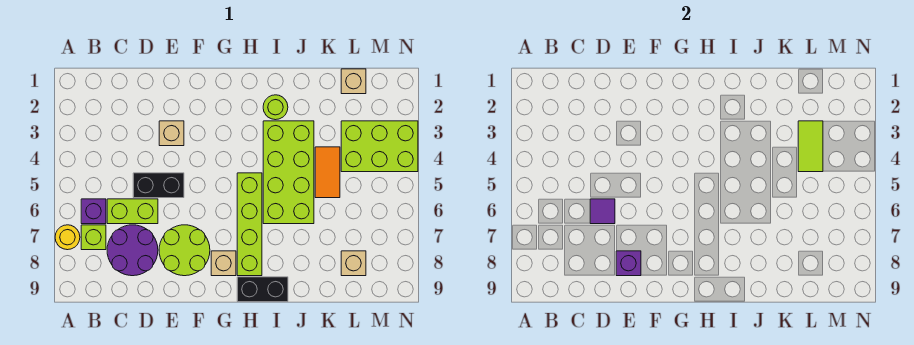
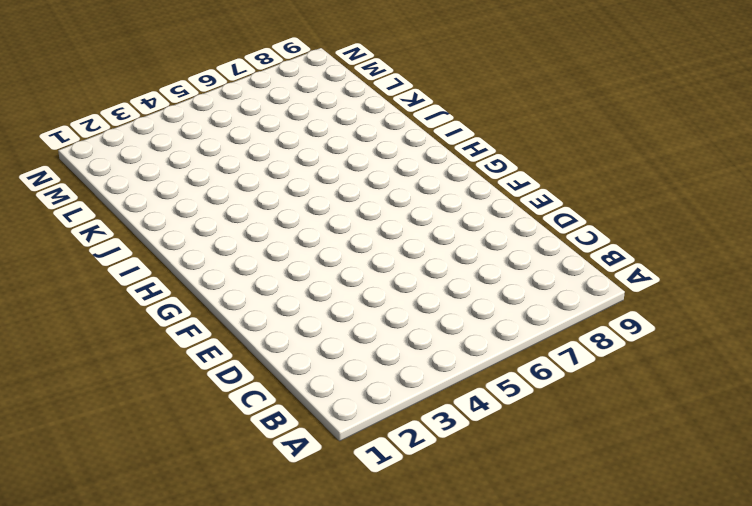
none -> yellow 1x1 round brick [55,225,80,250]
none -> purple 1x1 brick [81,199,106,224]
none -> lime 1x1 brick [81,225,106,250]

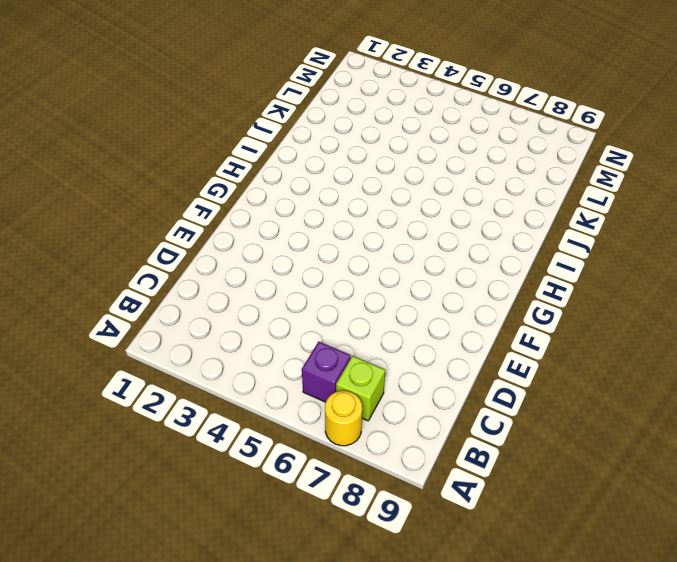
none -> lime 1x2 brick [107,199,158,224]
none -> purple 2x2 round brick [107,225,158,276]
none -> black 1x2 brick [133,173,184,198]

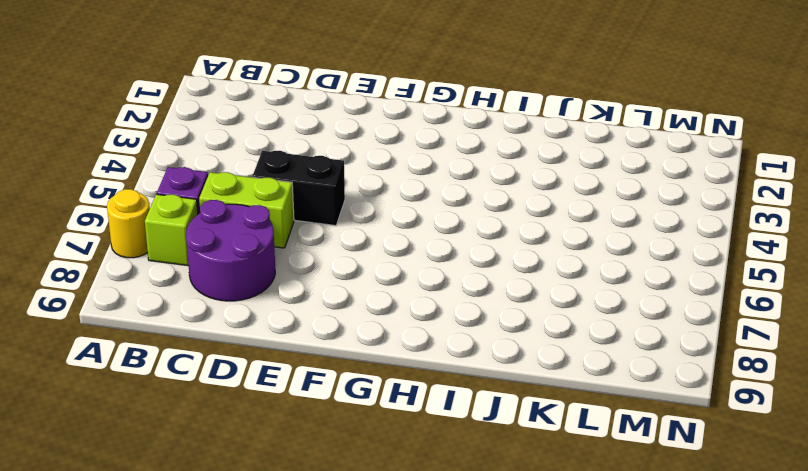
none -> tan 1x1 brick [159,121,184,146]
none -> lime 2x2 round brick [159,225,210,276]
none -> tan 1x1 brick [211,251,236,276]

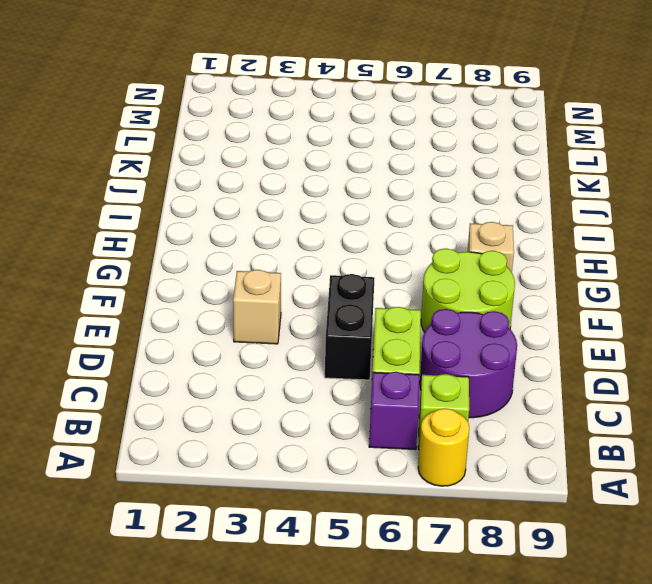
none -> lime 1x4 brick [237,173,262,276]
none -> black 1x2 brick [237,277,288,302]
none -> lime 1x1 round brick [263,95,288,120]

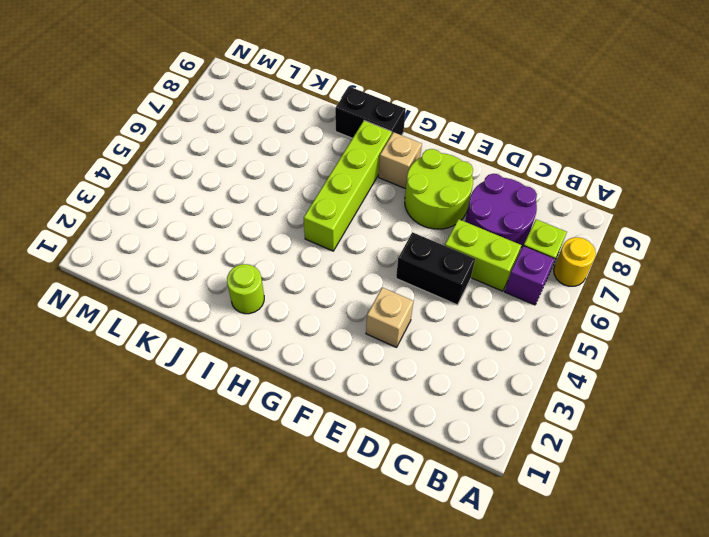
none -> lime 2x4 brick [263,121,314,224]
none -> orange 1x2 tile [315,147,340,198]
none -> tan 1x1 brick [341,69,366,94]

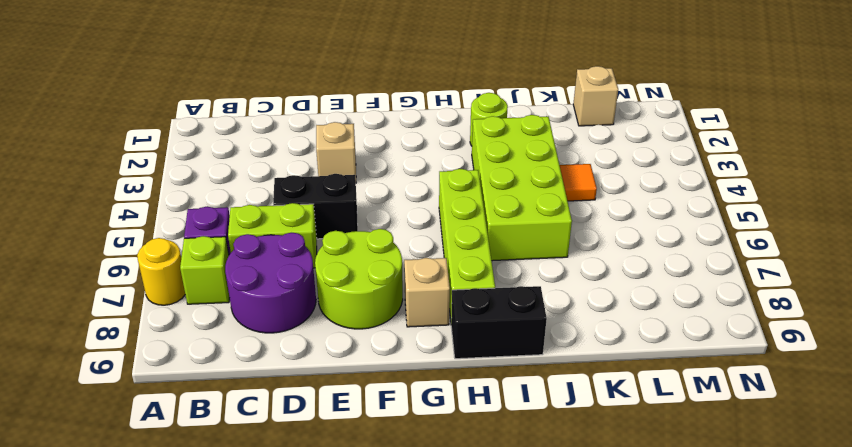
orange 1x1 tile [560,164,597,201] -> orange 1x2 tile [315,147,340,198]
none -> lime 2x3 brick [341,121,418,172]
none -> tan 1x1 brick [341,251,366,276]
none -> purple 1x1 tile [590,199,615,224]

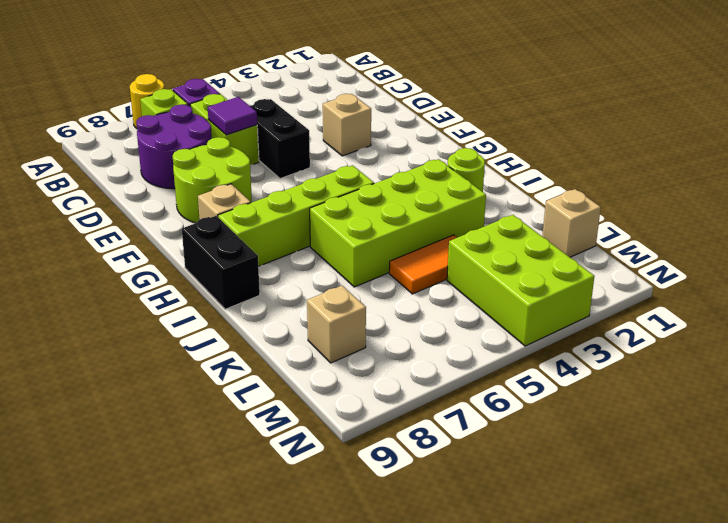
none -> purple 1x1 brick [616,251,641,276]
none -> lime 1x2 tile [798,121,823,172]

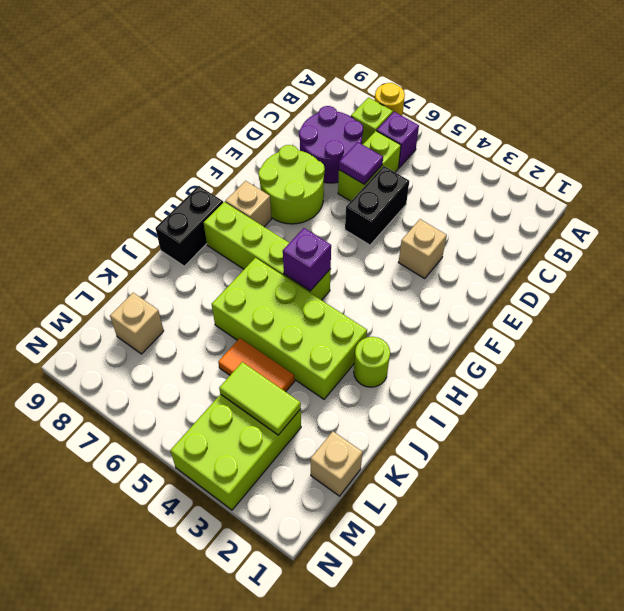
purple 1x1 brick [283,228,331,291] -> purple 1x1 brick moved to [616,251,641,276]

